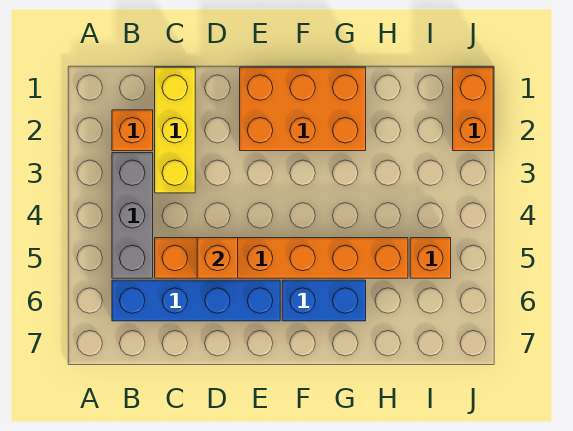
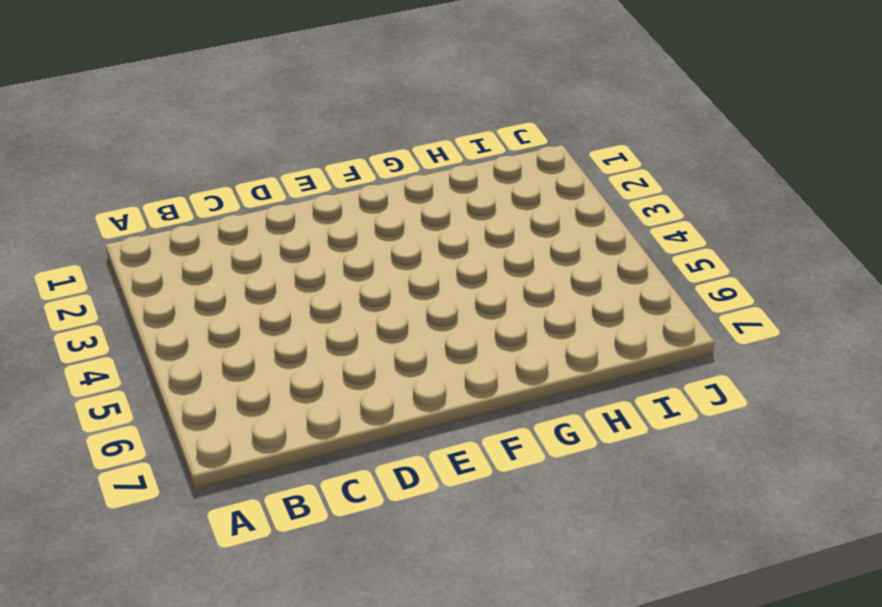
none -> orange 1x1 brick [112,110,153,151]
none -> grey 1x3 brick [112,153,153,278]

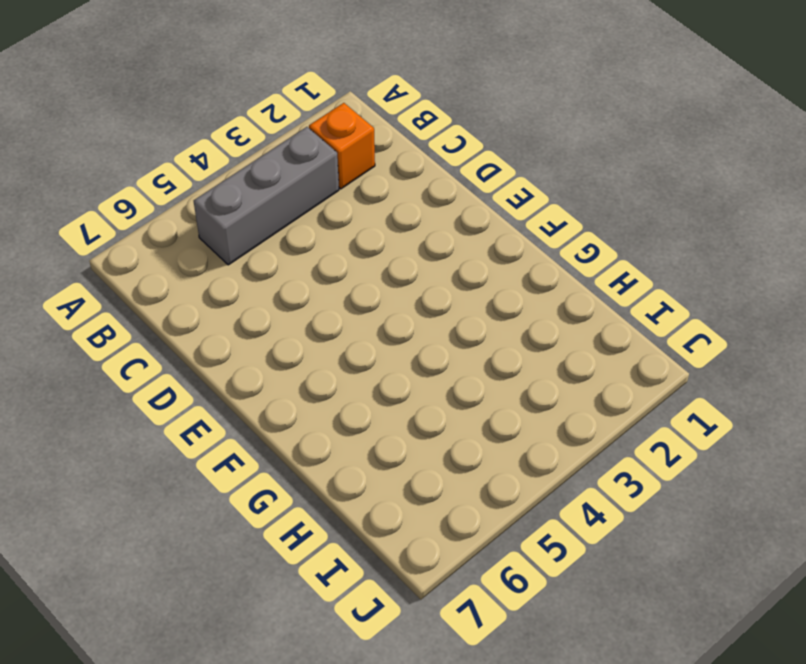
none -> blue 1x4 brick [112,280,280,321]
none -> yellow 1x3 brick [155,67,195,193]

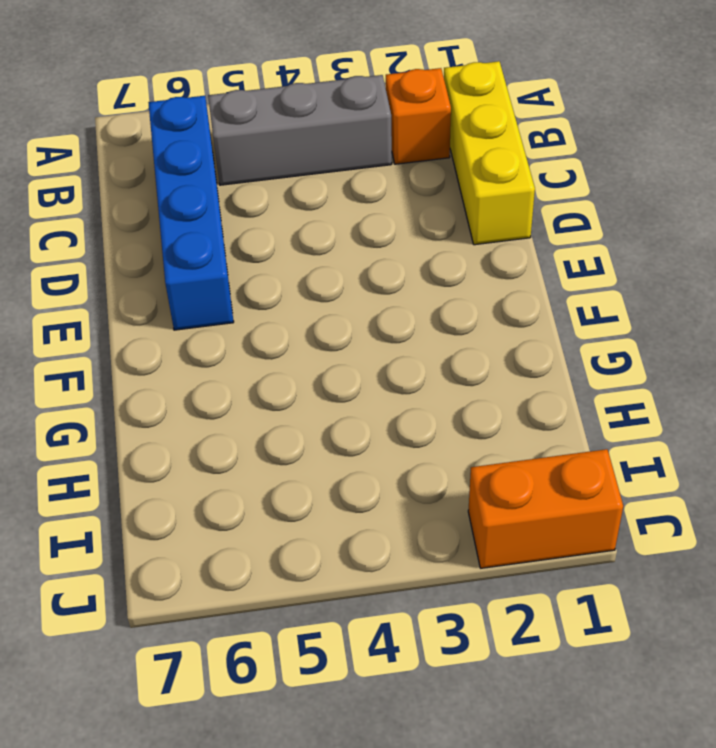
yellow 1x3 brick [444,61,535,245] -> yellow 1x3 brick turned to [155,67,195,193]
none -> orange 1x6 brick [155,238,408,278]
none -> orange 2x3 brick [240,67,366,151]

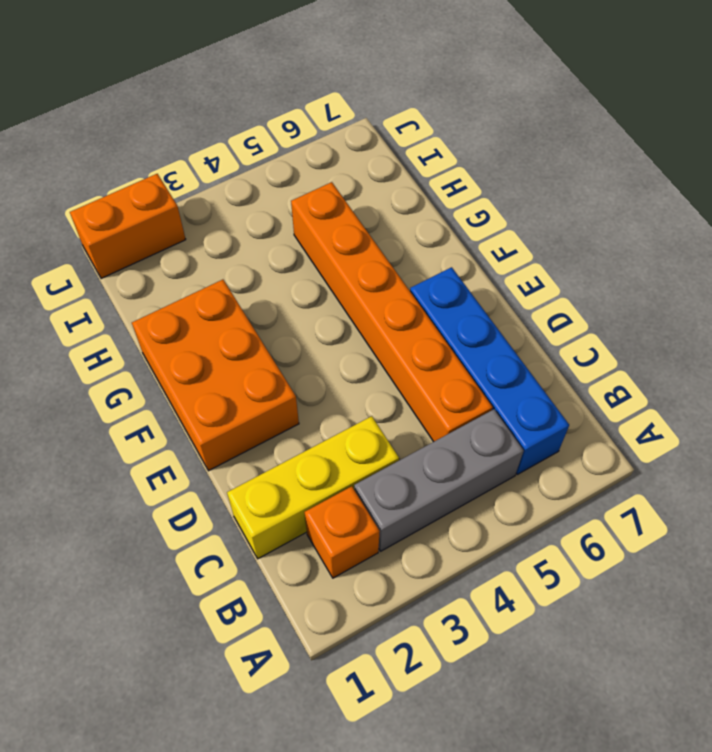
none -> blue 1x2 brick [282,280,366,321]
none -> orange 1x1 brick [410,238,451,278]

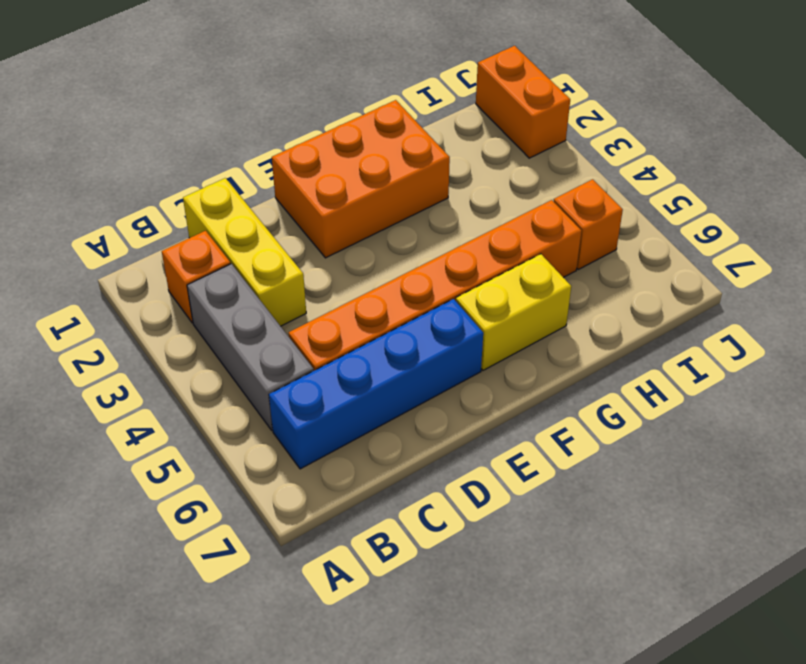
yellow 1x2 brick [456,254,571,370] -> blue 1x2 brick [282,280,366,321]
none -> orange 1x1 brick [197,238,238,278]

